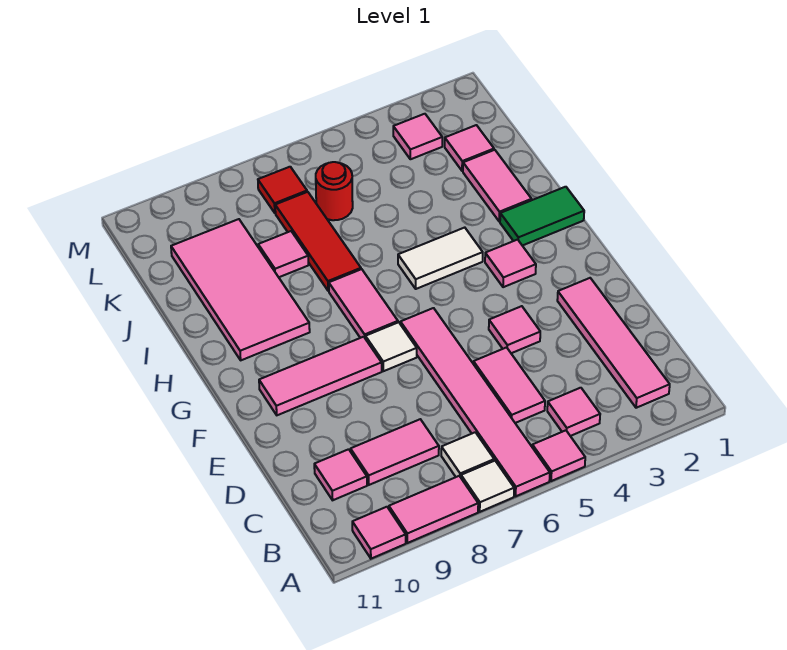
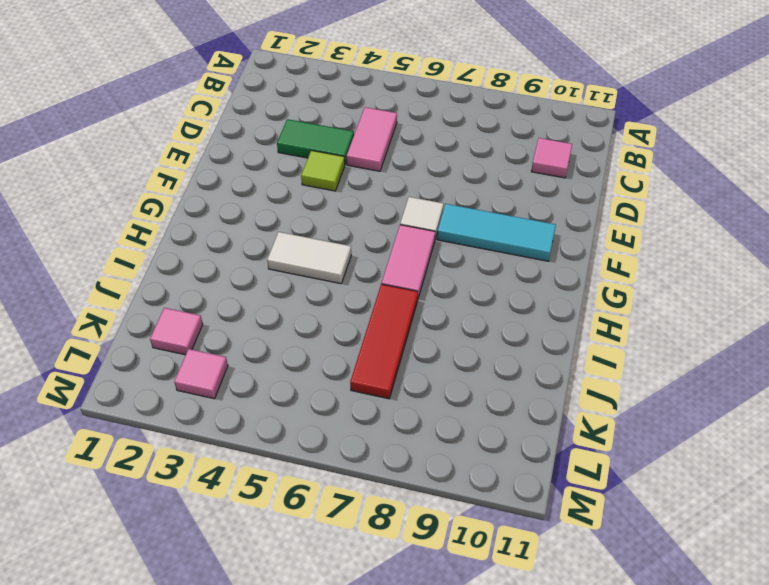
green 1x2 tile [277,119,354,164] -> green 1x2 tile moved to [500,187,584,246]
lime 1x1 tile [301,150,345,191] -> pink 1x1 tile [489,306,540,353]
cyan 1x3 tile [437,204,556,261] -> pink 1x3 tile [259,337,382,415]
none -> pink 1x1 tile [532,430,585,481]
none -> pink 1x6 tile [401,308,550,496]
none -> white 1x1 tile [461,461,514,512]

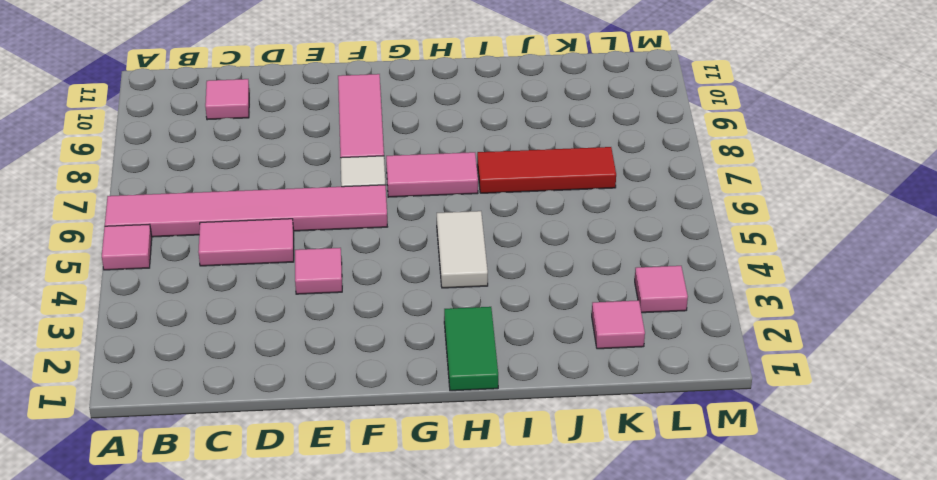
none -> white 1x1 tile [461,461,514,512]
none -> pink 1x2 tile [389,476,478,543]
none -> pink 1x1 tile [352,507,406,559]

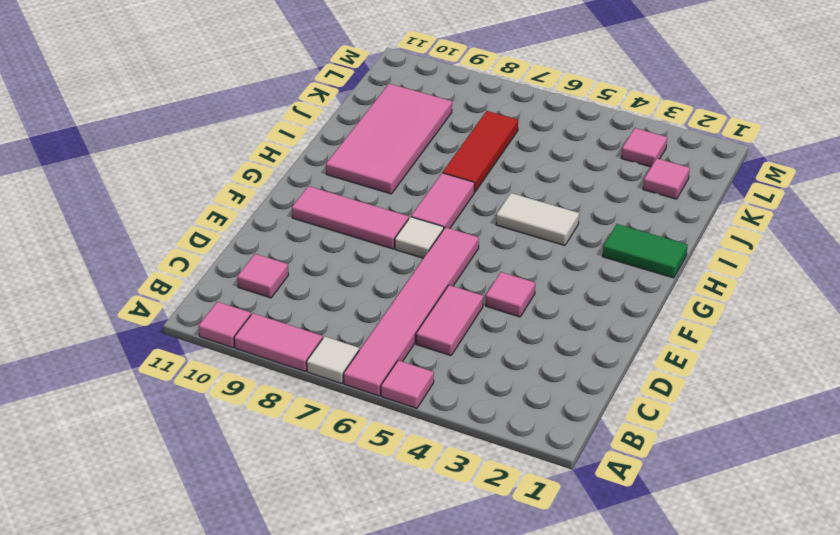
none -> pink 1x4 tile [557,278,670,408]
none -> pink 1x1 tile [547,388,600,436]
none -> white 1x1 tile [441,432,494,477]

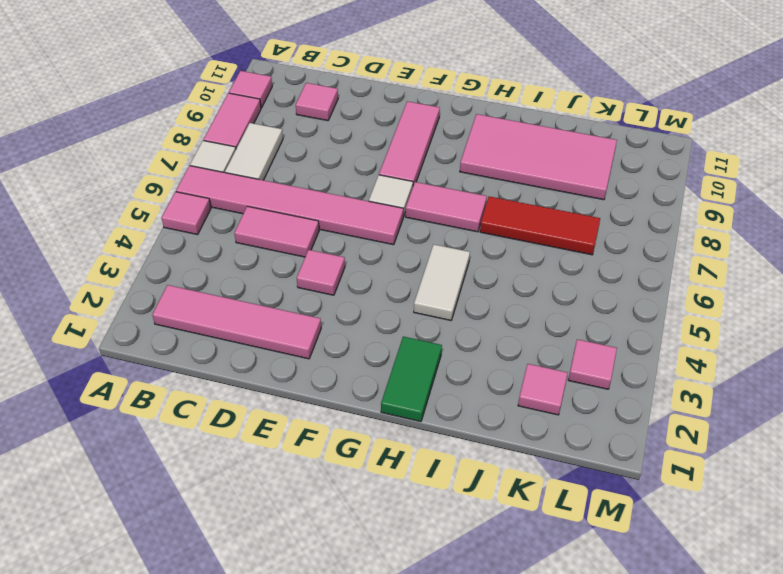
white 1x2 tile [225,123,283,180] -> white 1x1 tile [441,432,494,477]
none -> pink 1x1 tile [547,388,600,436]
none -> pink 1x2 tile [351,419,439,485]
none -> pink 1x1 tile [485,240,536,287]

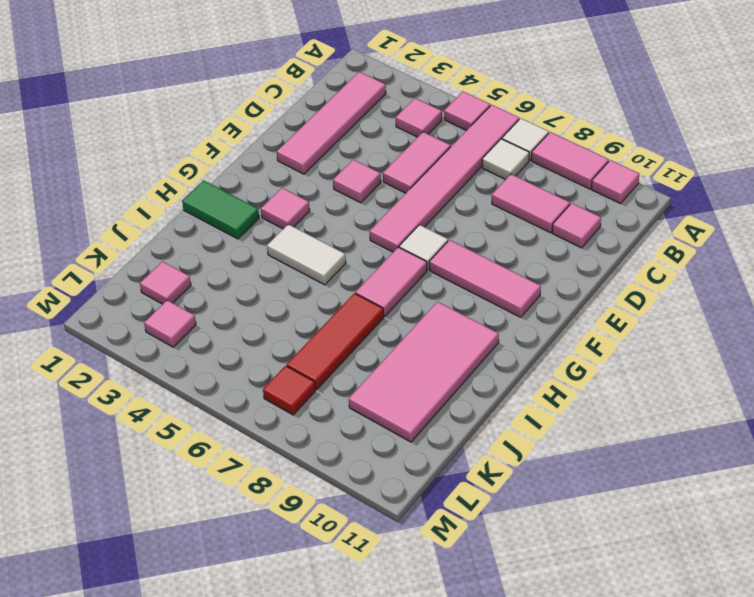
none -> pink 1x2 tile [463,150,532,221]
none -> pink 1x1 tile [258,231,308,277]
none -> red 1x1 round brick [316,162,353,220]

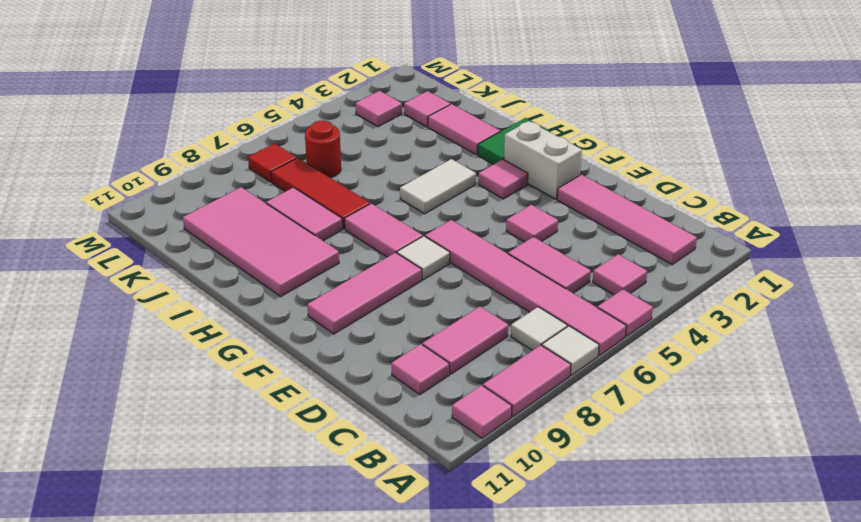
white 1x2 brick [504,121,582,199] -> none
pink 1x2 tile [266,187,342,241] -> pink 1x1 tile [258,231,308,277]

